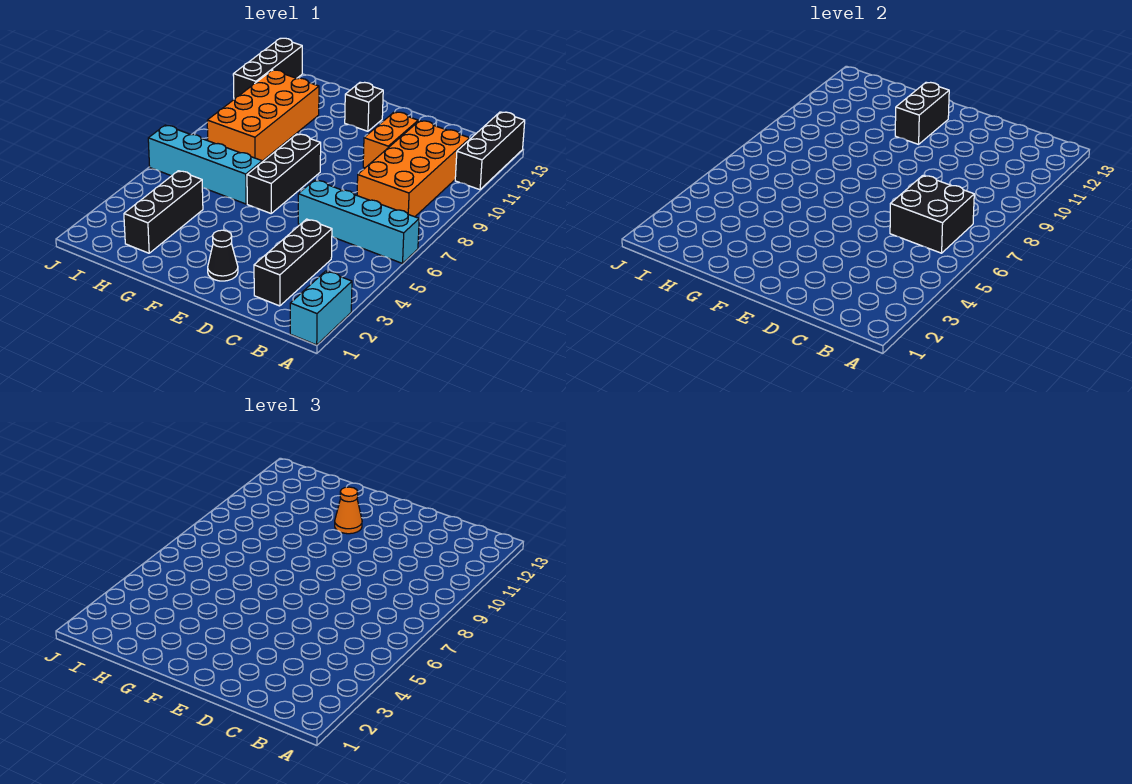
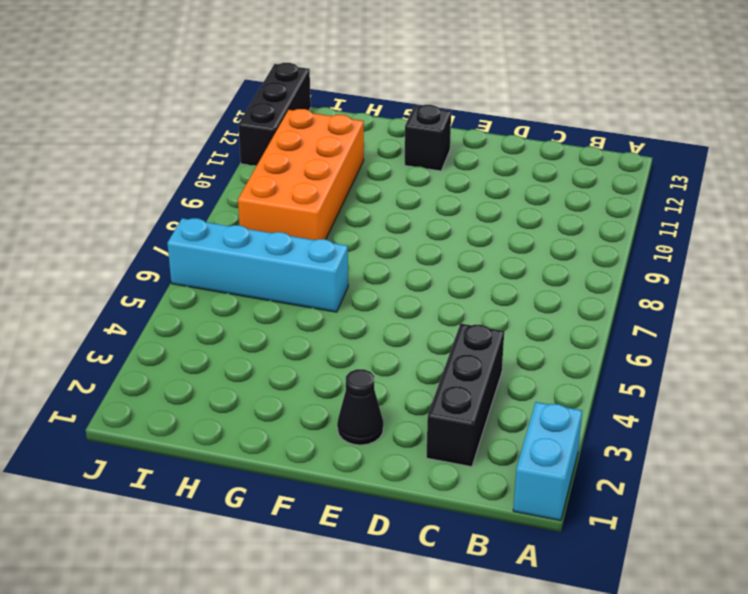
none -> cyan 1x4 brick [298,180,419,263]
none -> black 1x3 brick [455,112,525,190]
none -> orange 2x4 brick [357,121,470,217]

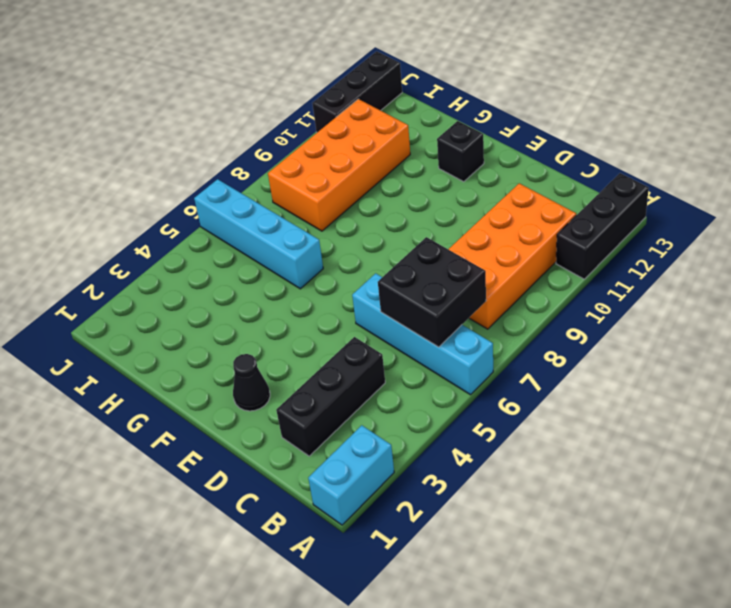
none -> orange 1x2 brick [363,112,418,168]
none -> black 1x3 brick [247,134,321,213]
none -> black 1x3 brick [124,171,203,253]

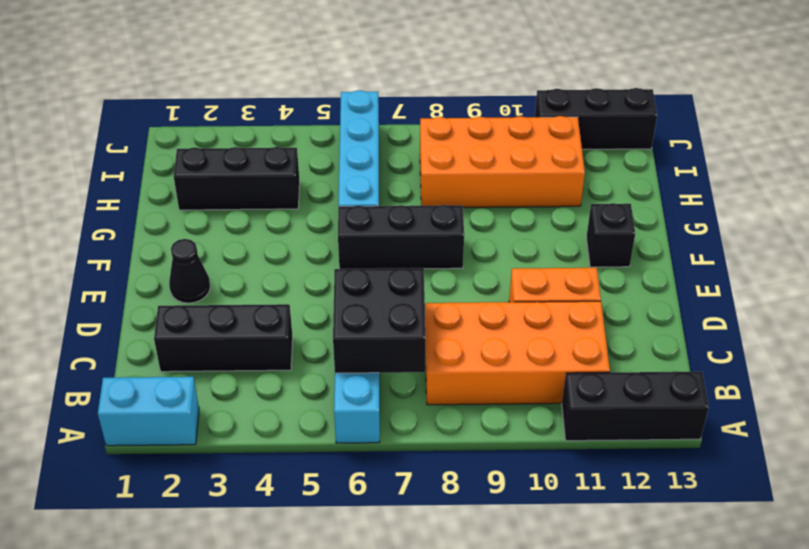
none -> black 1x2 brick [895,82,949,144]
none -> orange 1x1 cone [335,487,362,534]

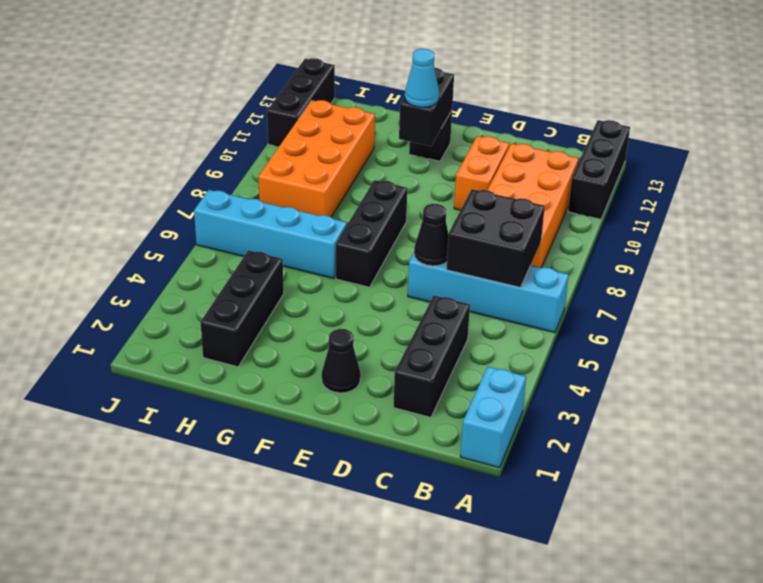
black 1x1 cone [414,204,449,266] -> none
cyan 1x1 cone [405,49,439,107] -> orange 1x1 cone [335,487,362,534]

